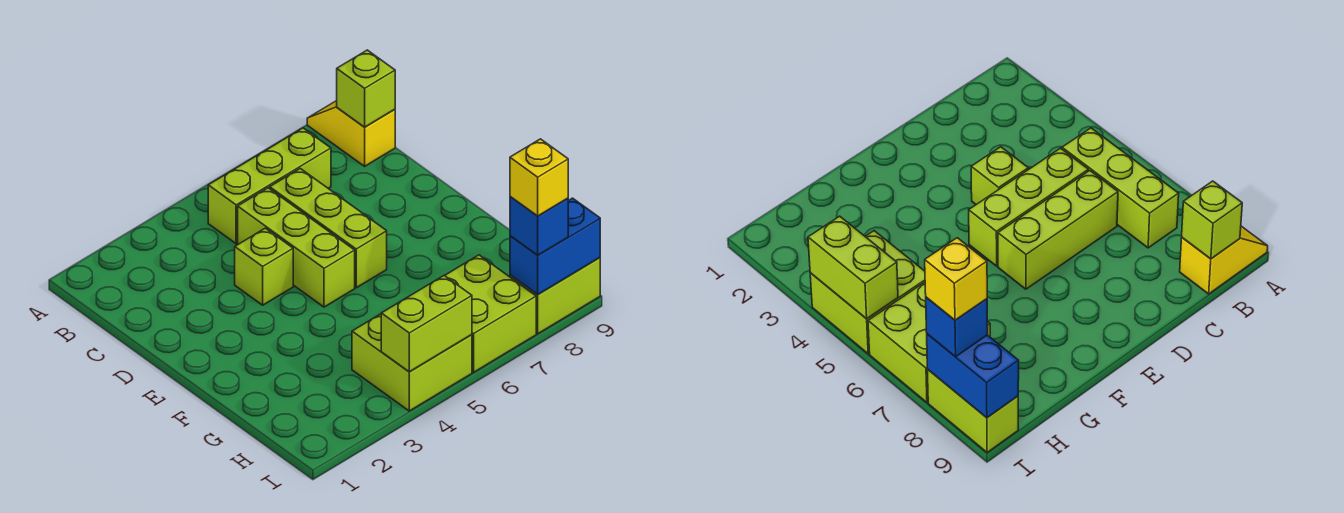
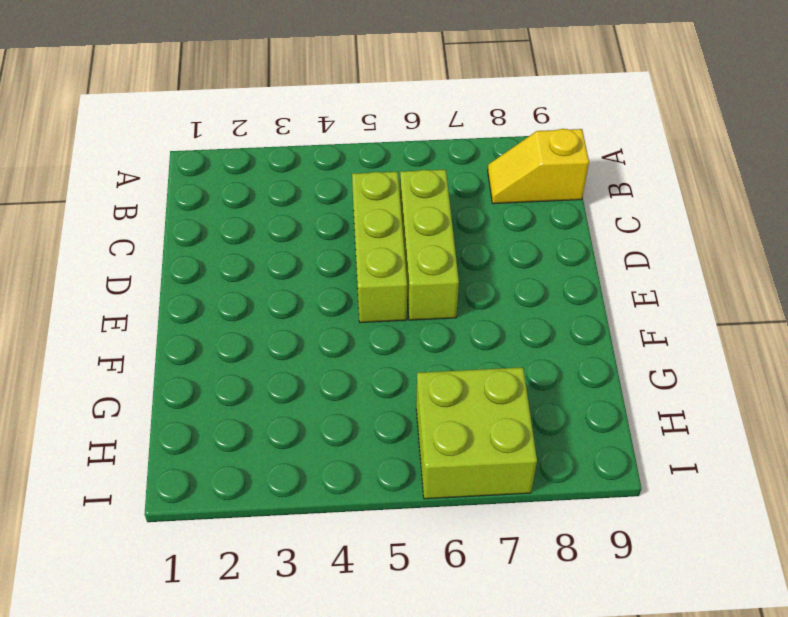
yellow 1x2 slope [488,129,589,204] -> yellow 1x2 slope turned to [307,101,395,166]
none -> lime 1x3 brick [208,128,331,244]
none -> lime 1x1 brick [235,228,293,305]
none -> lime 2x2 brick [352,314,472,411]

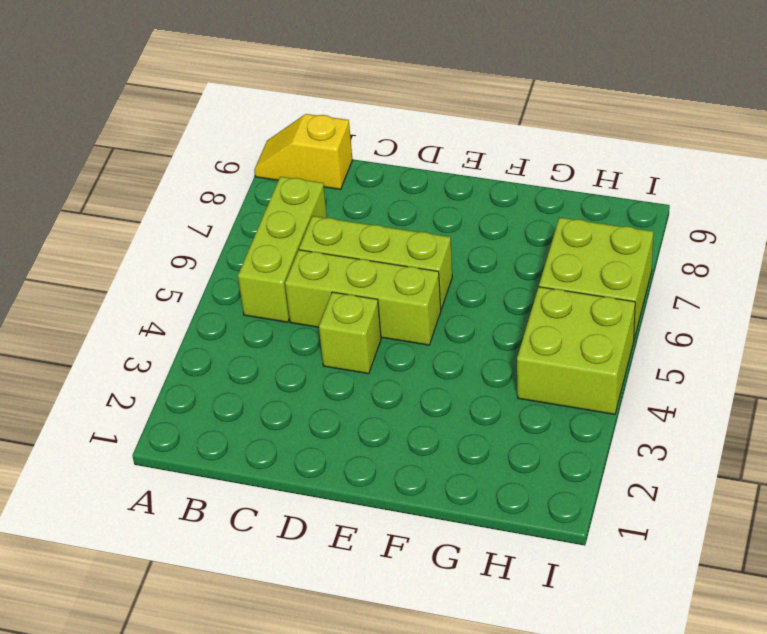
none -> lime 1x2 brick [510,258,600,334]
none -> lime 1x1 brick [337,50,395,127]
none -> lime 1x2 brick [381,276,472,372]

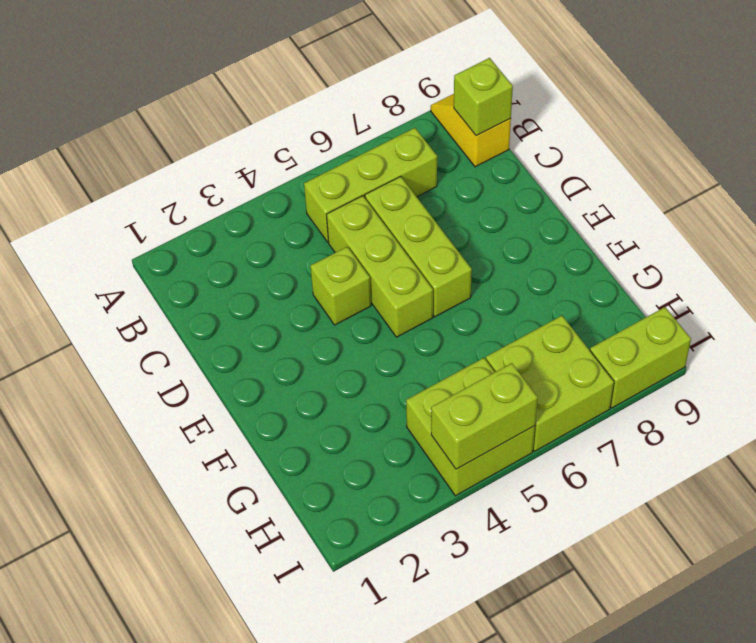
none -> blue 1x2 brick [510,198,600,295]
none -> blue 1x1 brick [510,197,568,255]
none -> yellow 1x1 brick [510,139,568,216]

